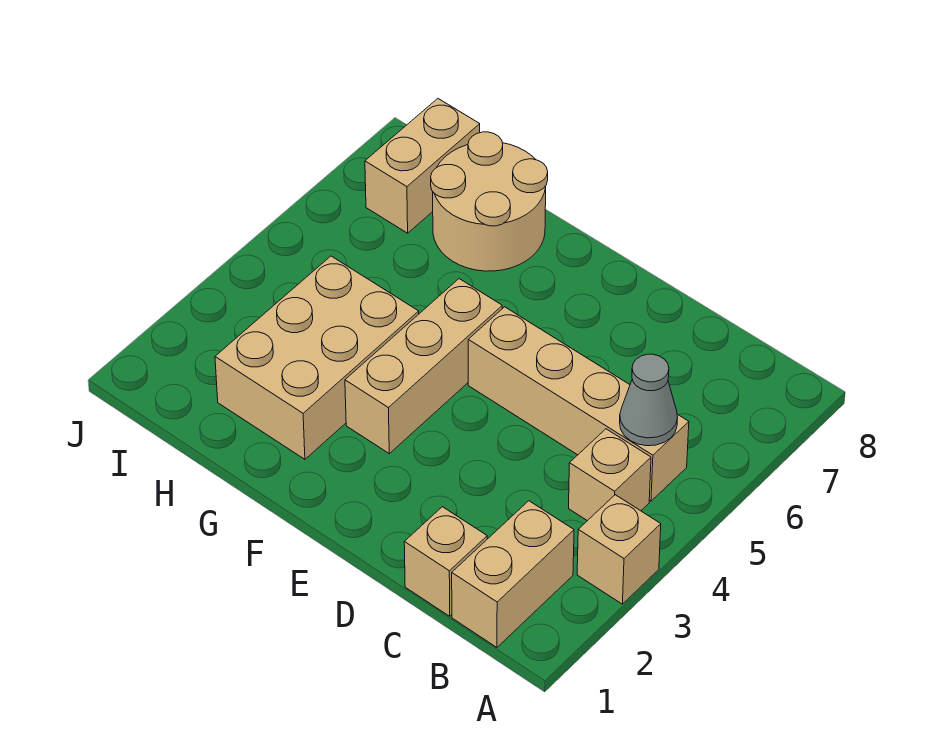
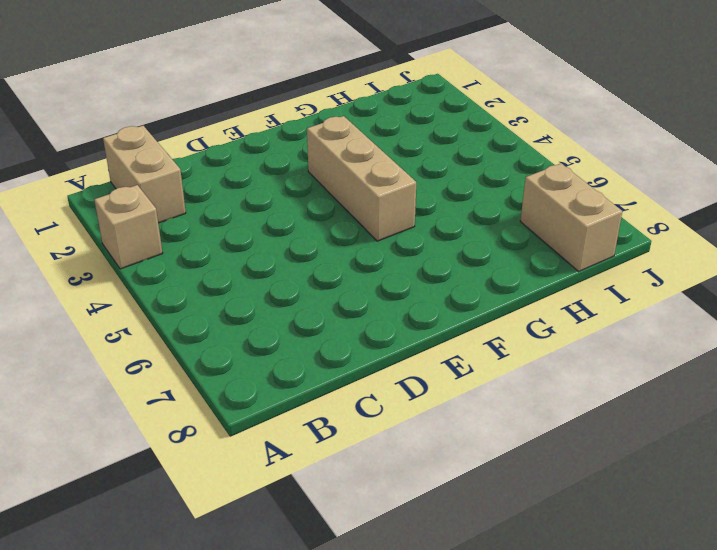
none -> tan 1x1 brick [569,429,651,521]
none -> tan 1x4 brick [468,307,689,501]

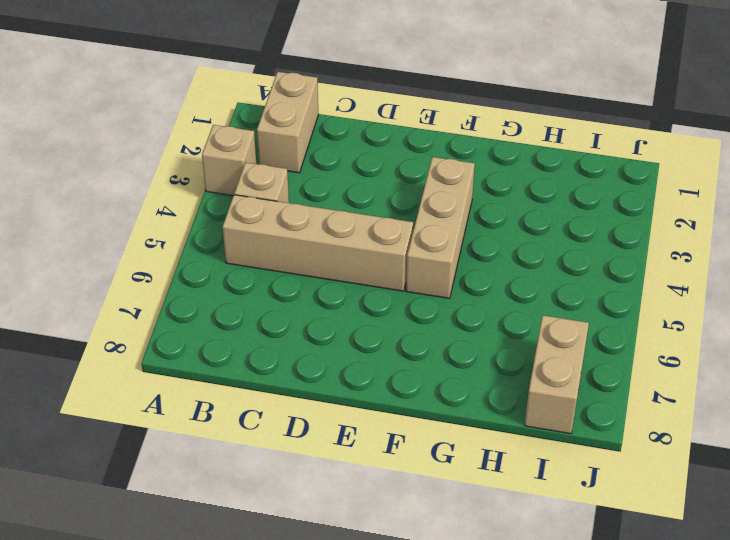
none -> tan 1x1 brick [404,507,487,616]
none -> tan 2x3 brick [215,256,419,459]

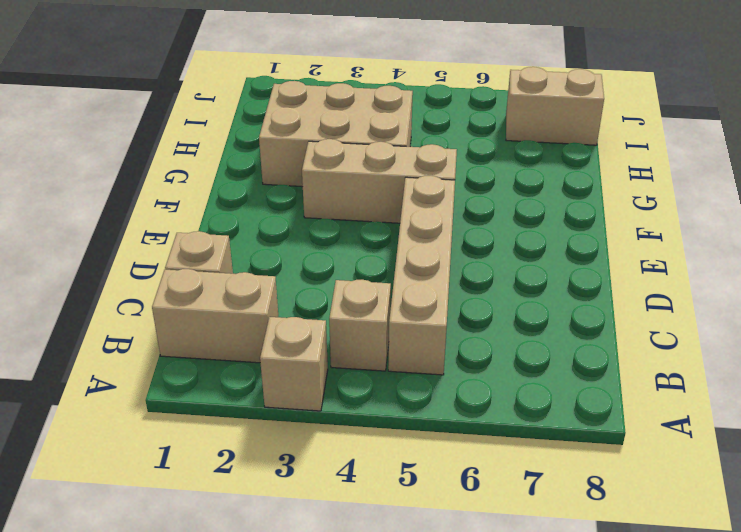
none -> tan 2x2 round brick [431,132,548,271]
none -> grey 1x1 cone [620,354,678,446]

